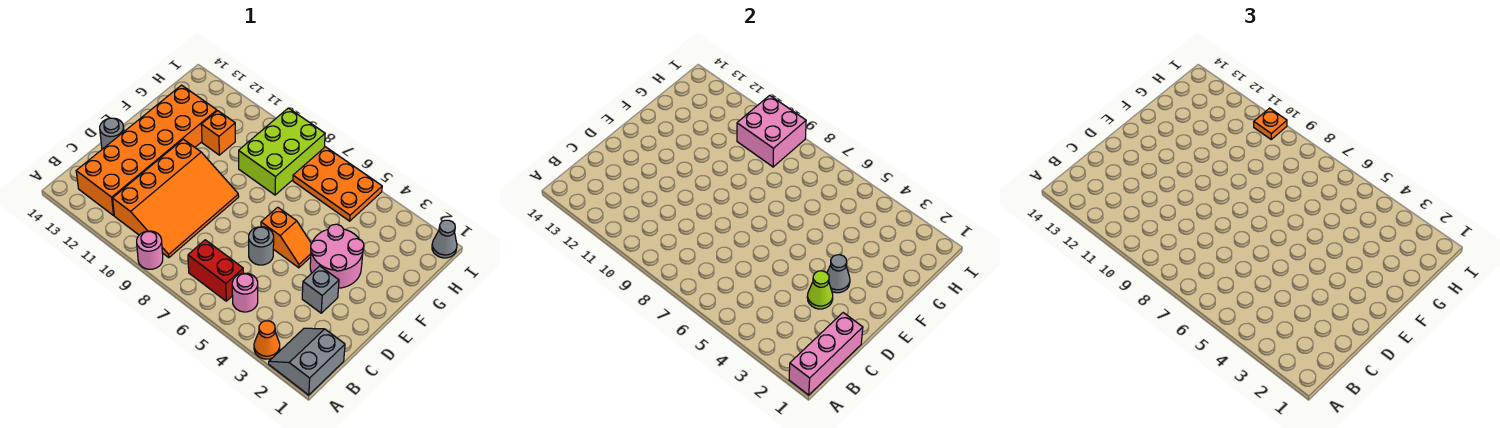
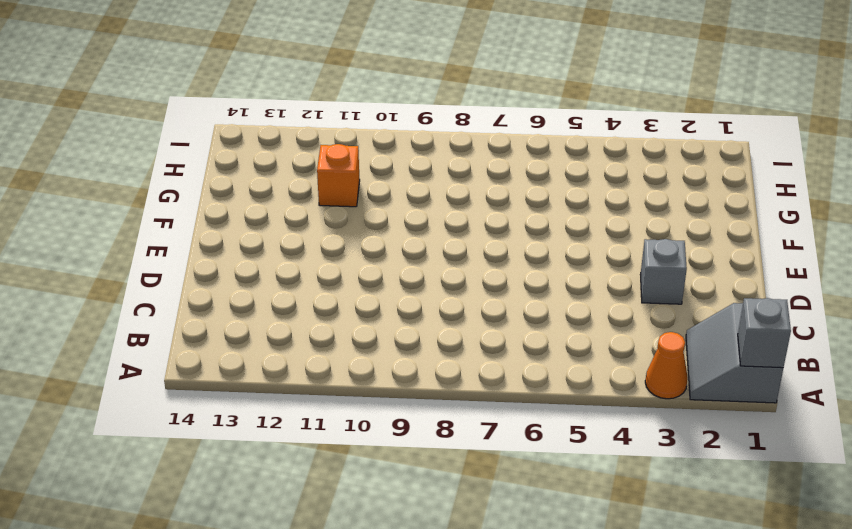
grey 1x1 brick [738,298,791,368] -> pink 1x3 brick [789,313,863,395]
none -> pink 1x1 round brick [137,231,163,269]
none -> pink 1x1 round brick [232,273,258,312]
none -> red 1x2 brick [188,240,243,301]

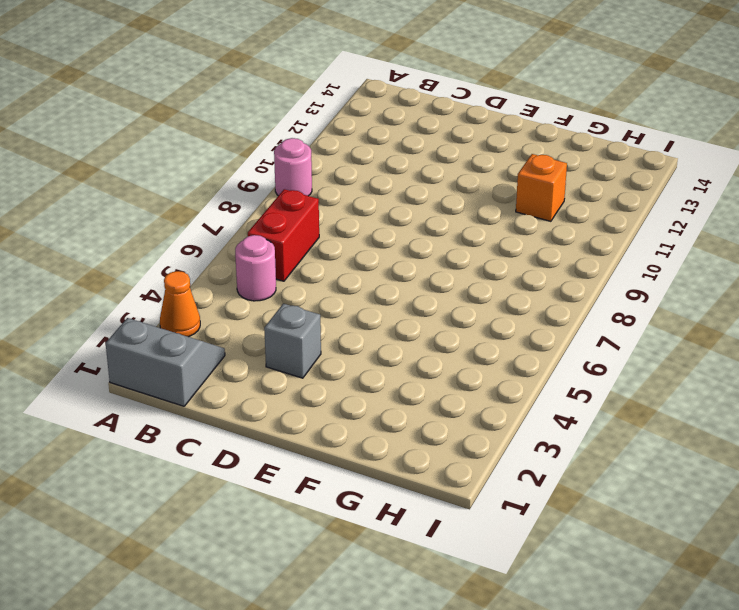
none -> orange 3x4 slope [113,139,239,258]
none -> orange 2x6 brick [76,85,217,215]
none -> grey 1x1 round brick [249,227,274,265]

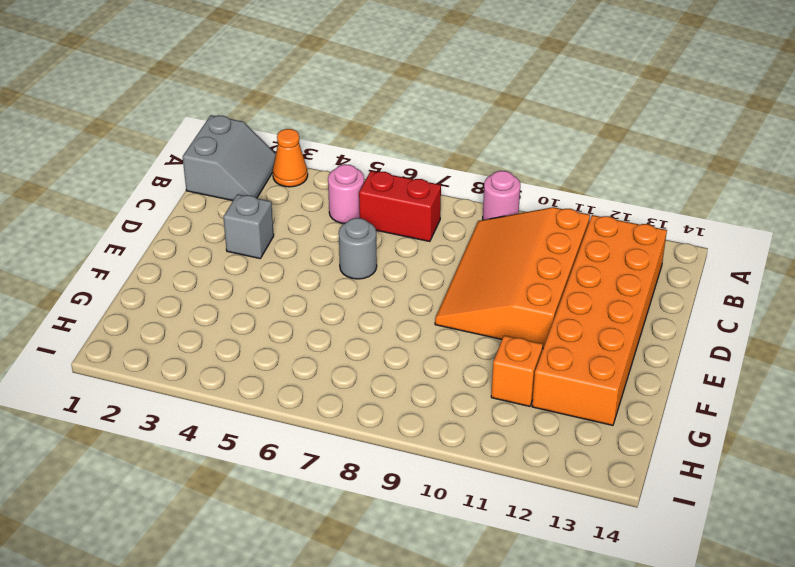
none -> grey 1x1 round brick [100,118,124,149]
none -> pink 2x2 round brick [310,224,364,288]
none -> orange 1x2 slope [261,207,311,268]

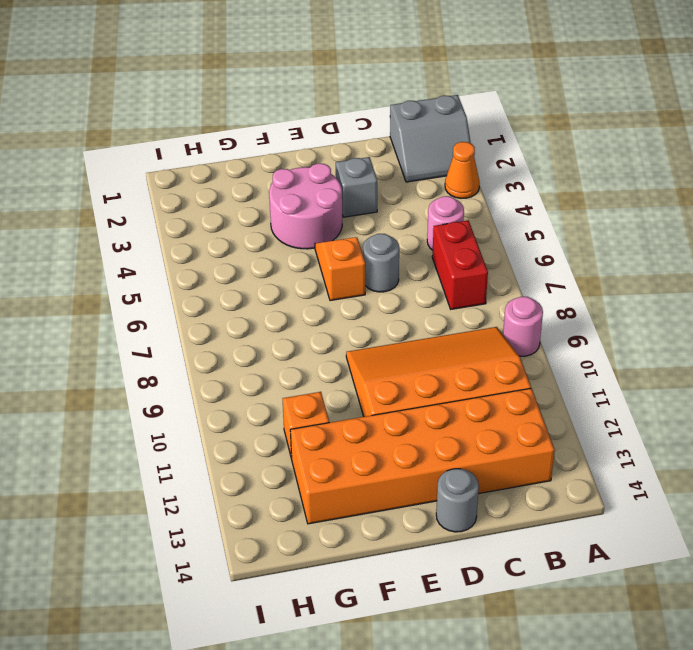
none -> lime 2x3 brick [239,108,325,195]
none -> orange 2x3 plate [293,147,382,221]
none -> grey 1x1 cone [432,220,457,258]

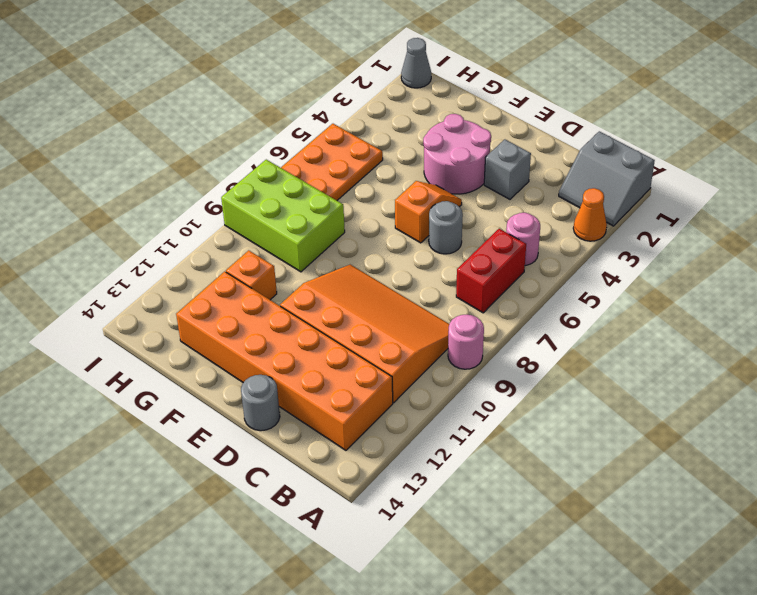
none -> pink 1x3 brick [789,313,863,395]
none -> lime 1x1 cone [807,271,833,309]
none -> grey 1x1 cone [827,255,850,293]

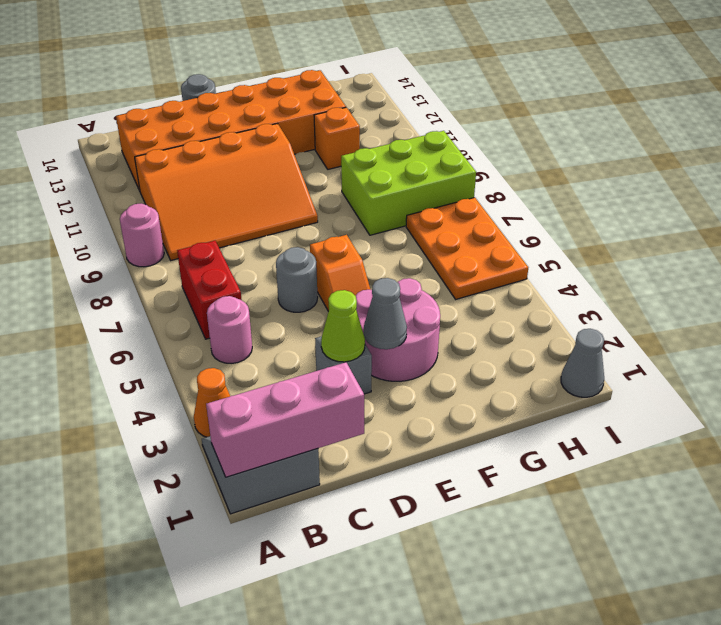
none -> pink 2x2 brick [737,95,806,167]
none -> orange 1x1 plate [1254,108,1287,139]

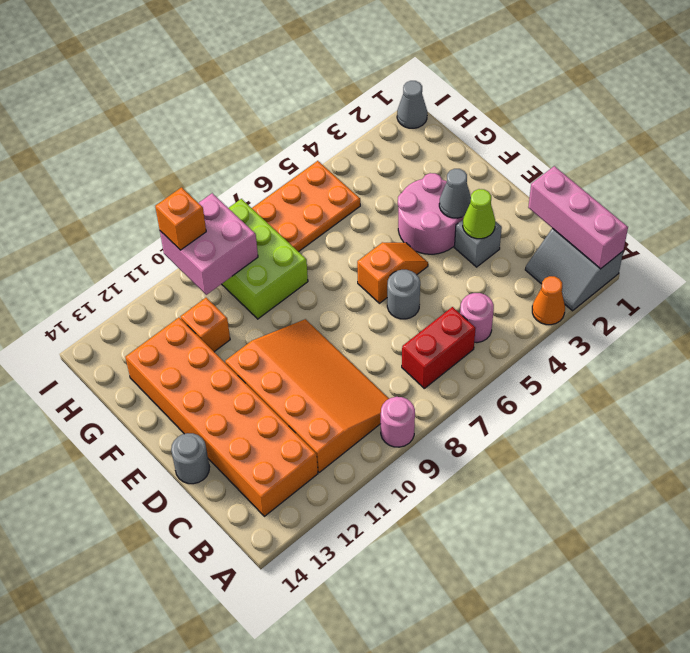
orange 1x1 brick [155,187,206,250] -> orange 1x1 plate [1254,108,1287,139]

